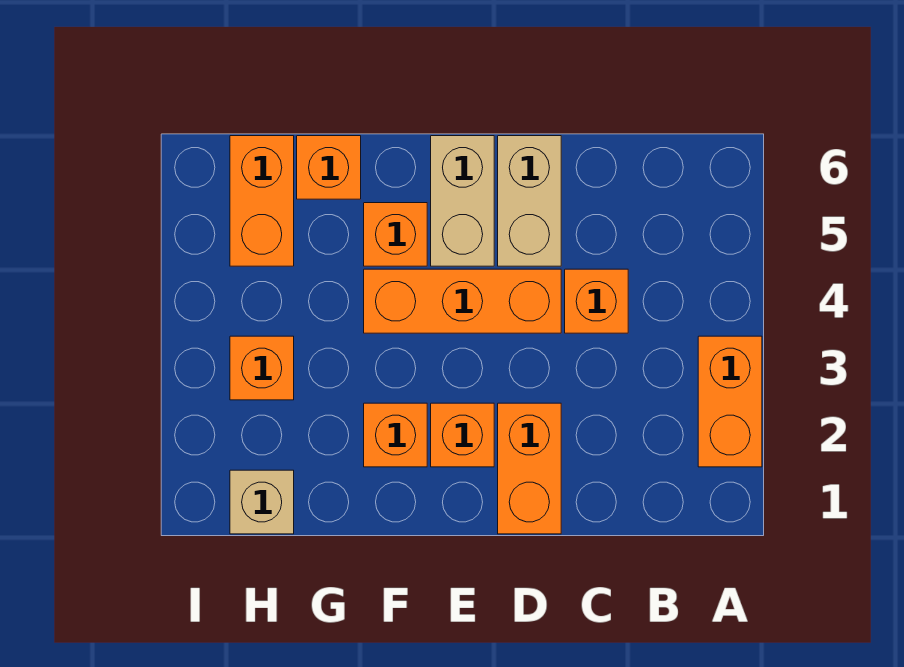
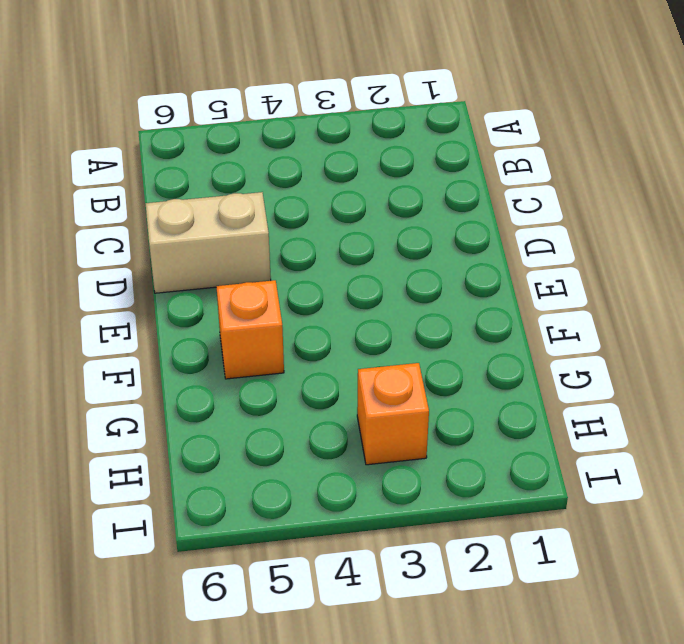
none -> orange 1x2 brick [698,336,762,467]
none -> orange 1x1 brick [565,269,628,333]
none -> orange 1x2 brick [498,403,561,534]

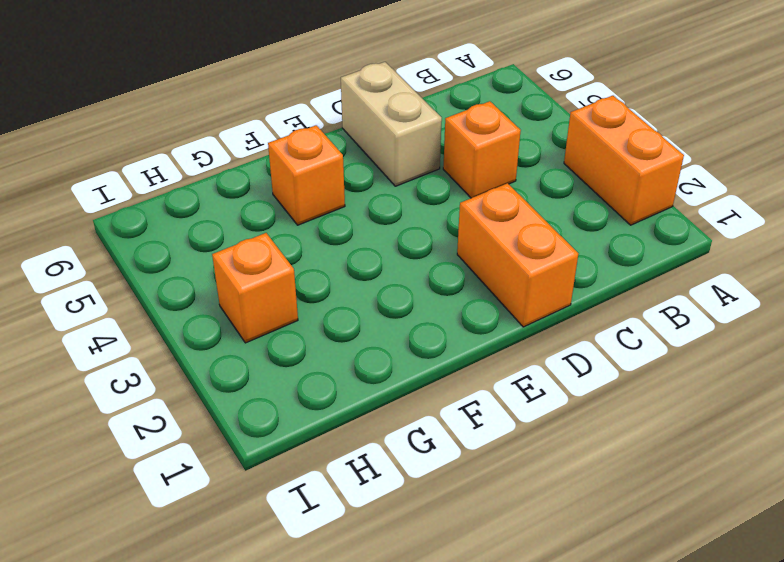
none -> orange 1x3 brick [364,269,561,333]
none -> orange 1x1 brick [431,403,494,467]
none -> tan 1x2 brick [431,136,494,266]

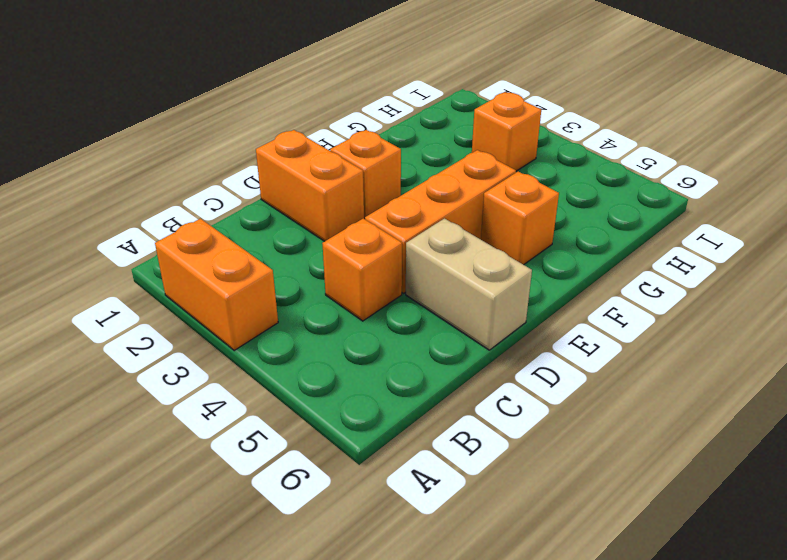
none -> tan 1x2 brick [431,136,494,266]
none -> orange 1x1 brick [364,403,427,467]
none -> orange 1x1 brick [297,136,361,199]

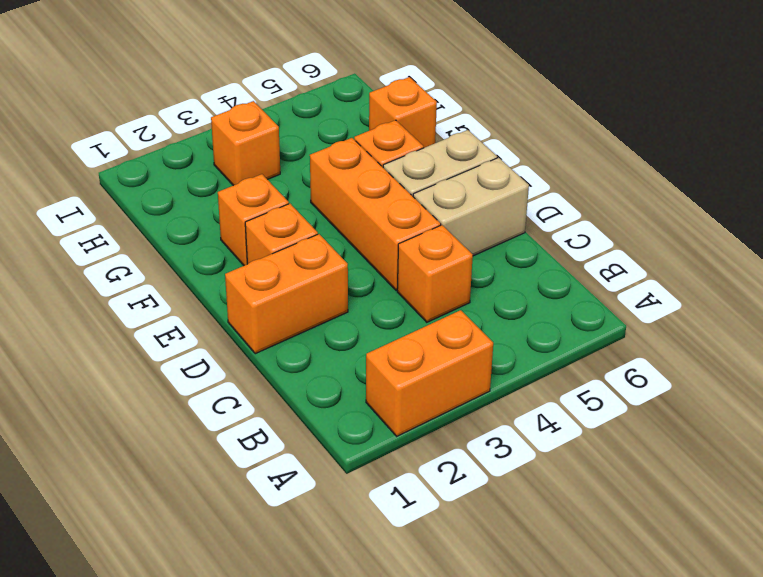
none -> tan 1x1 brick [230,470,294,534]
none -> orange 1x2 brick [230,136,294,266]

